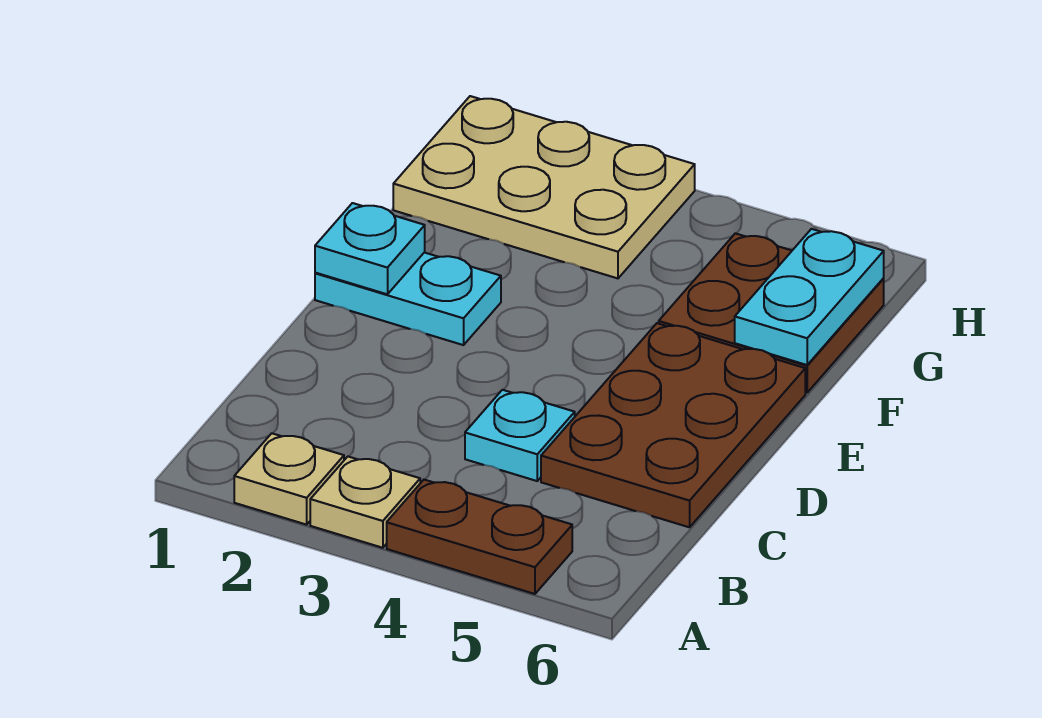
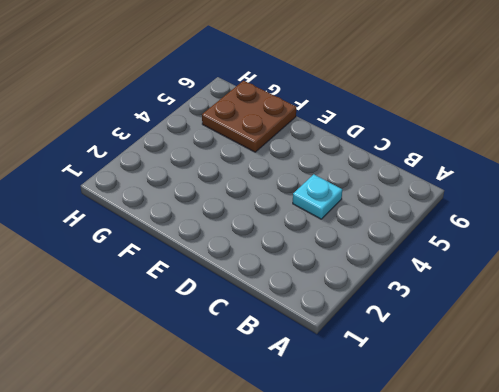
none -> tan 1x1 plate [234,433,344,525]
none -> tan 1x1 plate [310,457,420,548]

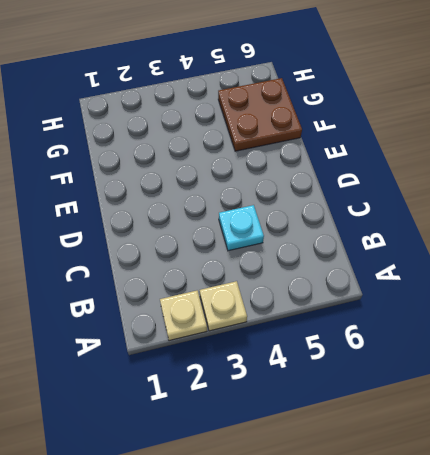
none -> brown 1x2 plate [387,480,572,594]
none -> brown 2x3 plate [541,323,805,527]

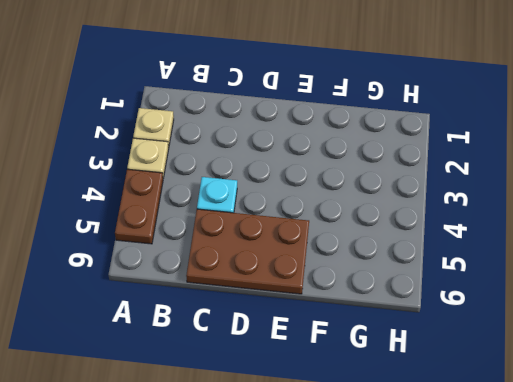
none -> cyan 1x2 plate [315,252,501,345]
none -> brown 2x2 plate [659,233,884,393]

